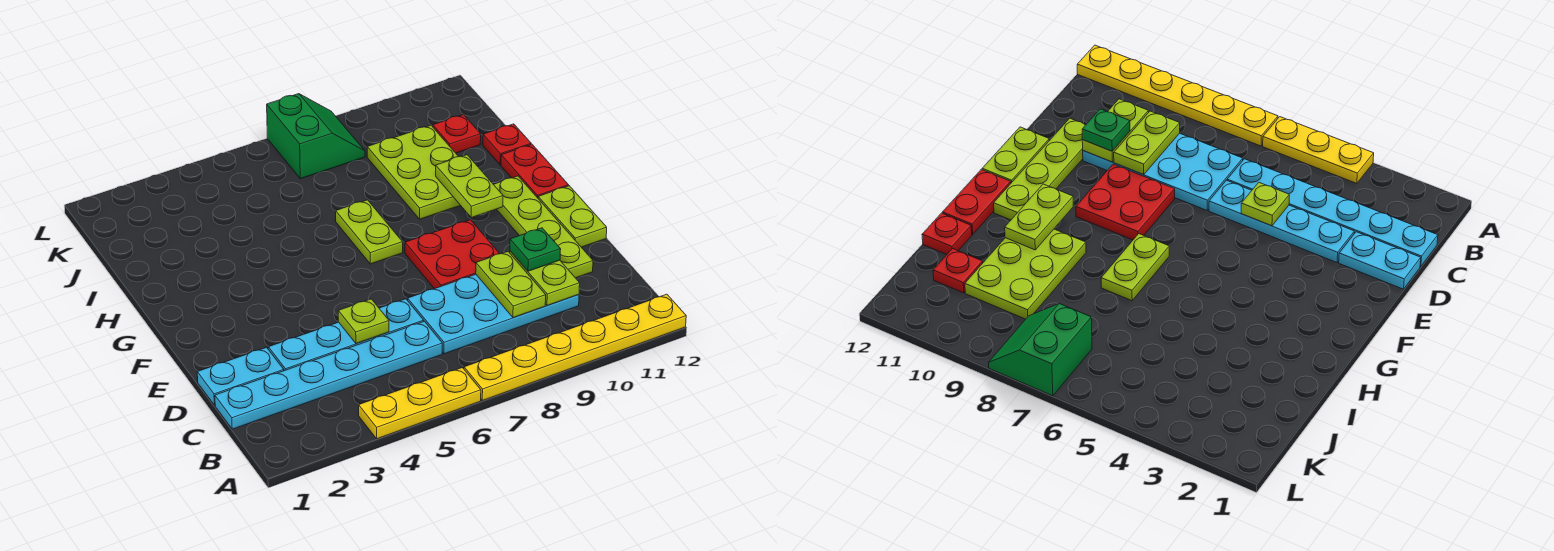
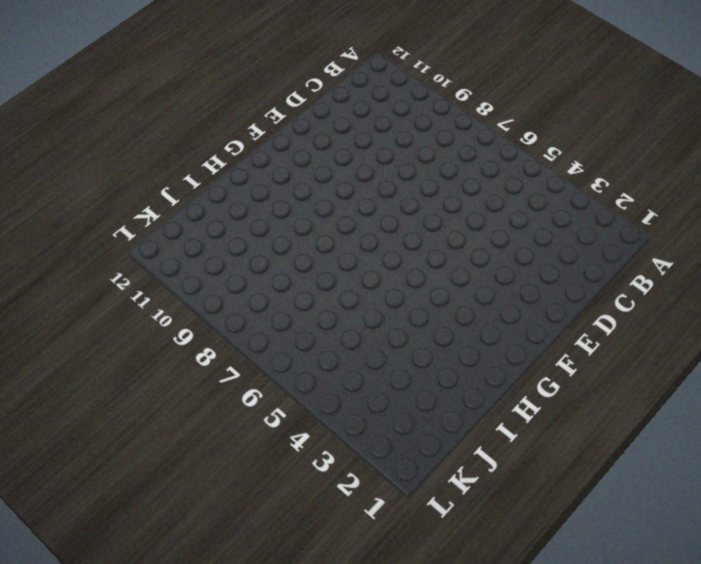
none -> yellow 1x3 plate [359,368,481,439]
none -> yellow 1x6 plate [464,294,686,401]
none -> cyan 1x6 plate [215,321,442,429]

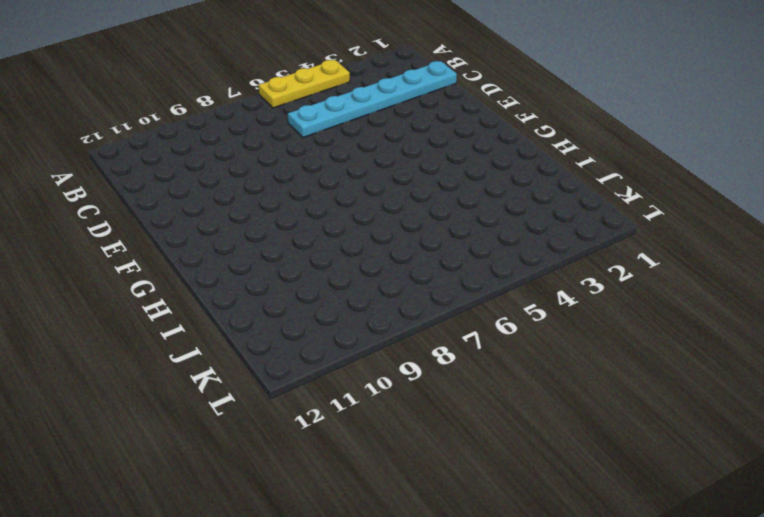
none -> yellow 1x6 plate [464,294,686,401]
none -> cyan 2x4 plate [408,274,579,354]
none -> cyan 1x2 plate [197,347,284,405]

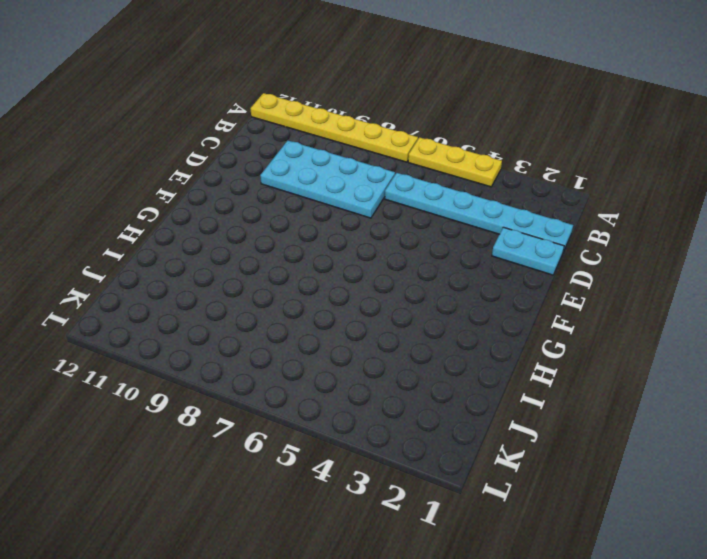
none -> cyan 1x4 plate [268,299,424,371]
none -> lime 1x4 plate [493,176,593,278]
none -> red 2x2 plate [405,220,500,289]

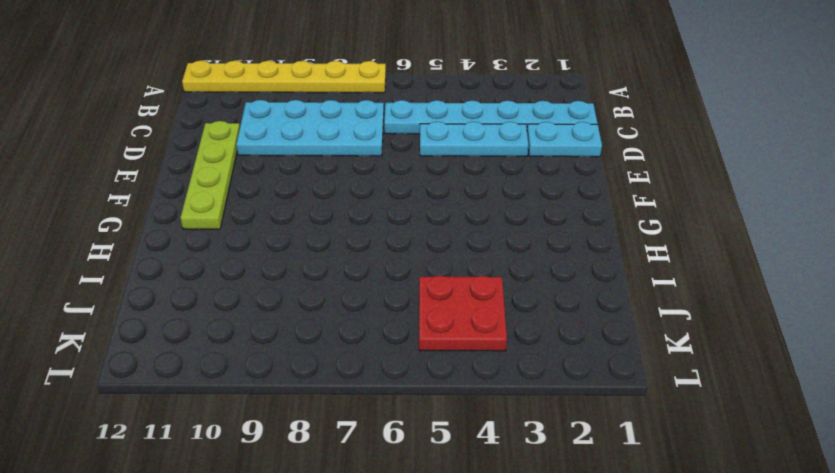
cyan 1x3 plate [420,122,529,156] -> cyan 1x4 plate [268,299,424,371]
red 2x2 plate [419,276,507,351] -> red 2x2 plate moved to [405,220,500,289]
none -> yellow 1x3 plate [359,368,481,439]
none -> lime 1x2 plate [538,186,607,247]
none -> lime 1x2 plate [336,200,403,264]

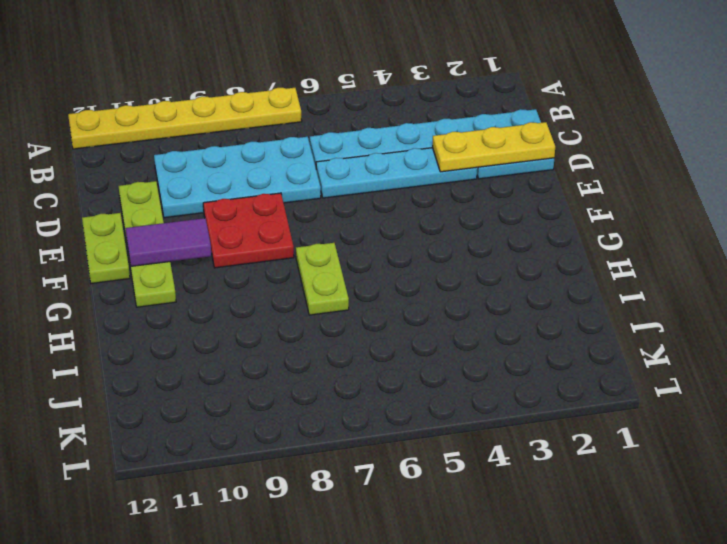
yellow 1x3 plate [433,122,555,172] -> yellow 1x3 plate moved to [359,368,481,439]
purple 1x2 tile [125,218,212,266] -> none
none -> red 1x2 plate [501,144,569,198]
none -> lime 2x3 plate [367,125,460,219]
none -> red 1x1 plate [483,124,531,165]

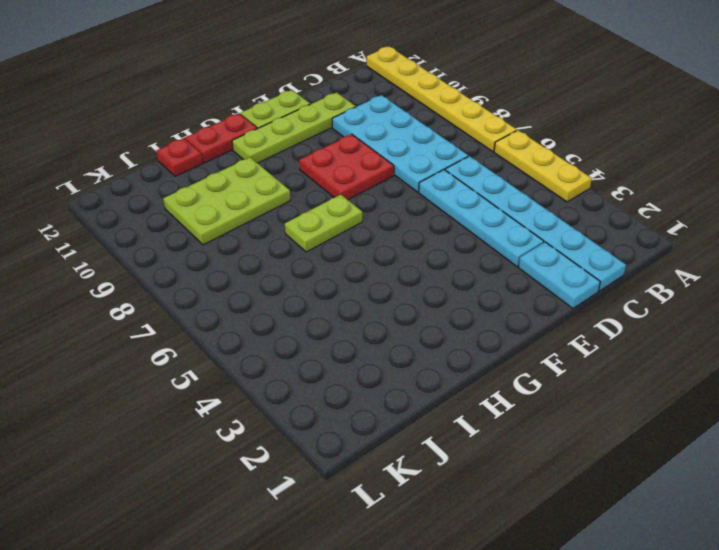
none -> red 1x1 plate [433,114,481,153]
none -> green 2x2 slope [267,94,365,179]
none -> lime 1x2 plate [476,252,546,318]

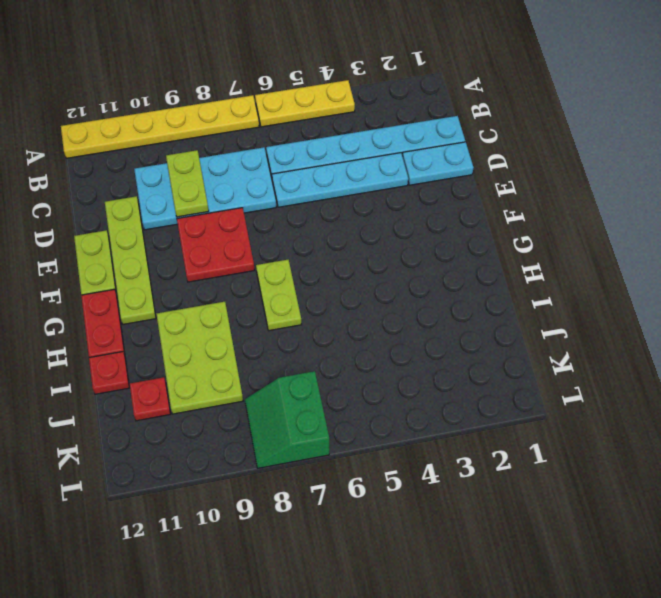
none -> lime 1x2 plate [510,251,580,306]
none -> lime 1x1 plate [338,299,389,343]
none -> lime 1x2 plate [436,155,503,218]

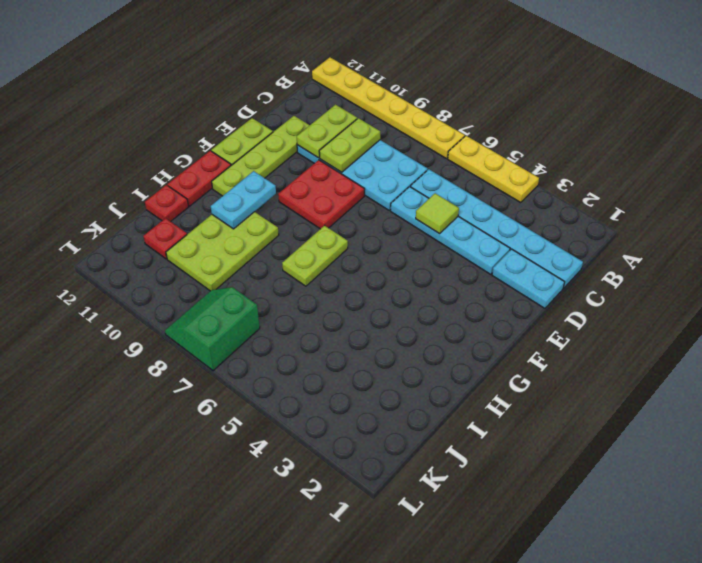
lime 1x1 tile [416,193,459,234] -> lime 1x1 plate [338,299,389,343]
cyan 1x2 plate [211,171,276,229] -> lime 1x2 plate [436,155,503,218]
none -> green 1x1 plate [510,228,561,271]

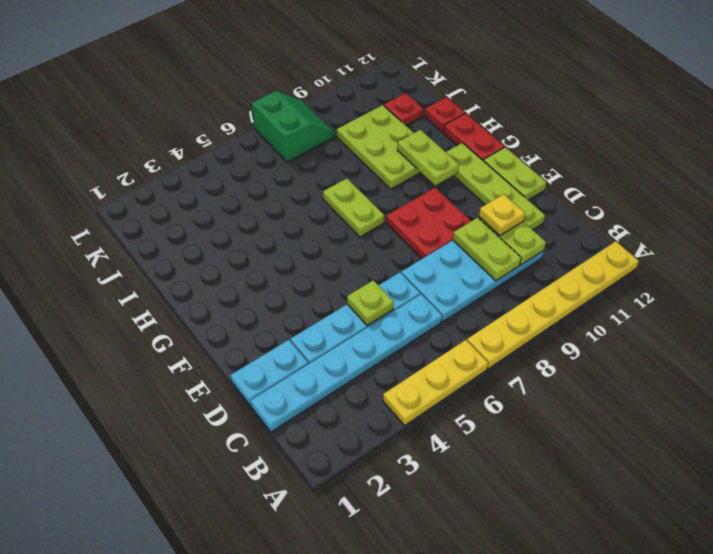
yellow 1x1 plate [479,194,525,235] -> green 1x1 plate [510,228,561,271]

